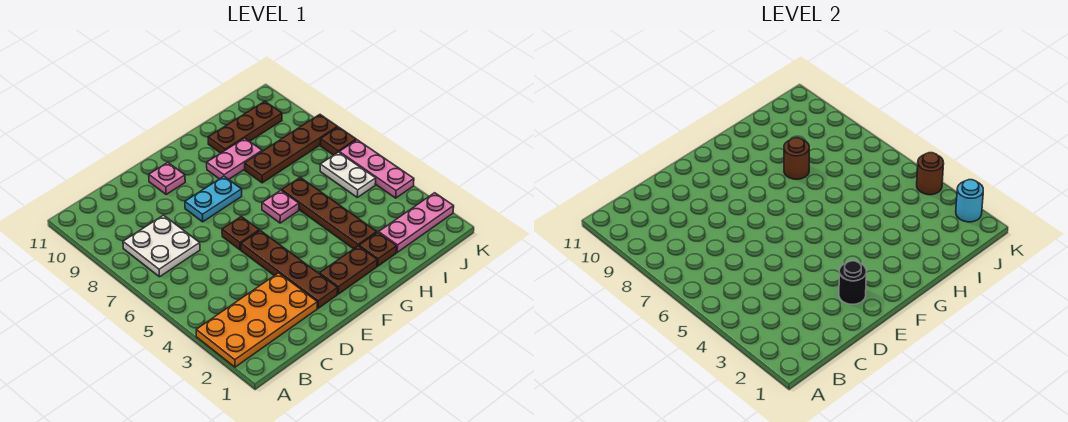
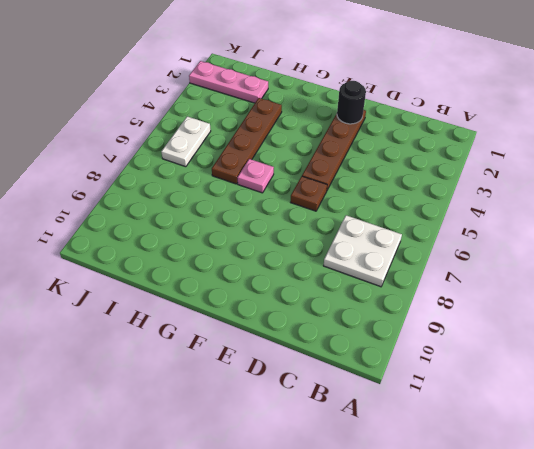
none -> orange 2x4 plate [196,273,317,367]
none -> cyan 1x2 plate [185,176,242,222]
none -> pink 1x1 plate [149,163,185,195]

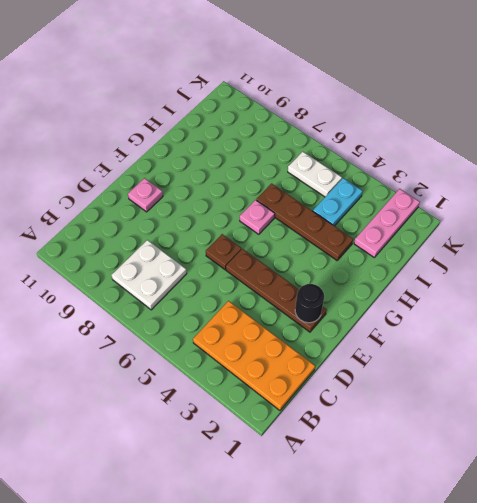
orange 2x4 plate [193,301,315,410] -> orange 2x4 plate turned to [196,273,317,367]
cyan 1x2 plate [313,178,363,226] -> cyan 1x2 plate moved to [185,176,242,222]
none -> brown 1x2 plate [320,246,377,294]
none -> pink 1x2 plate [207,138,262,179]
none -> brown 1x1 plate [359,232,397,266]

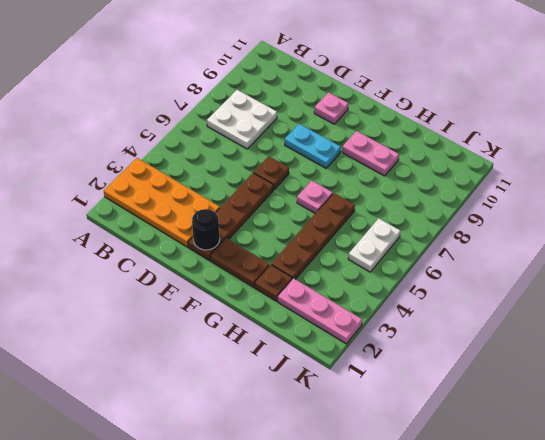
none -> brown 1x4 plate [245,115,338,183]
none -> brown 1x3 plate [208,101,282,153]
none -> pink 1x3 plate [339,140,414,198]

